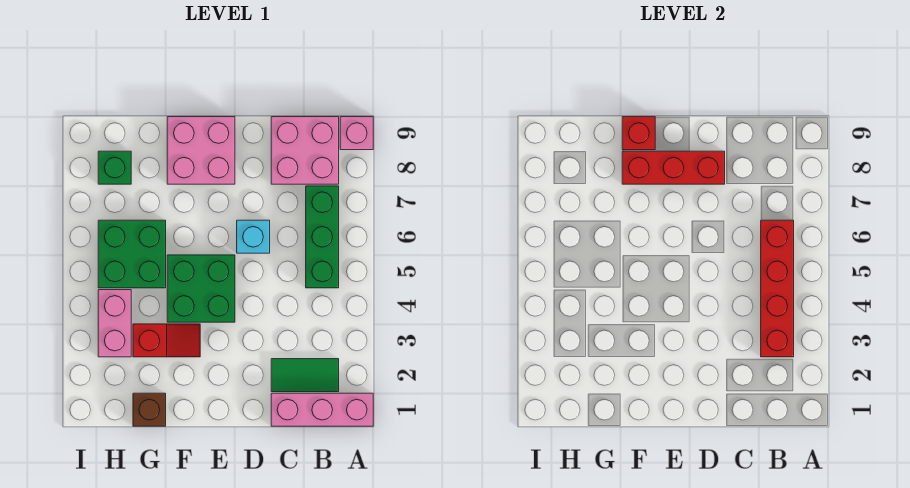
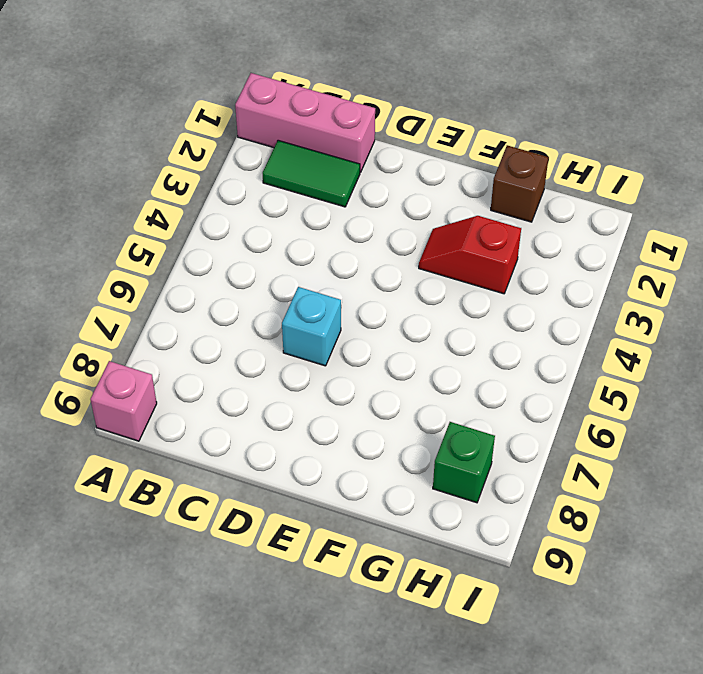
none -> green 1x3 brick [306,186,339,288]
none -> pink 2x2 brick [271,117,339,184]
none -> green 2x2 brick [167,255,235,322]

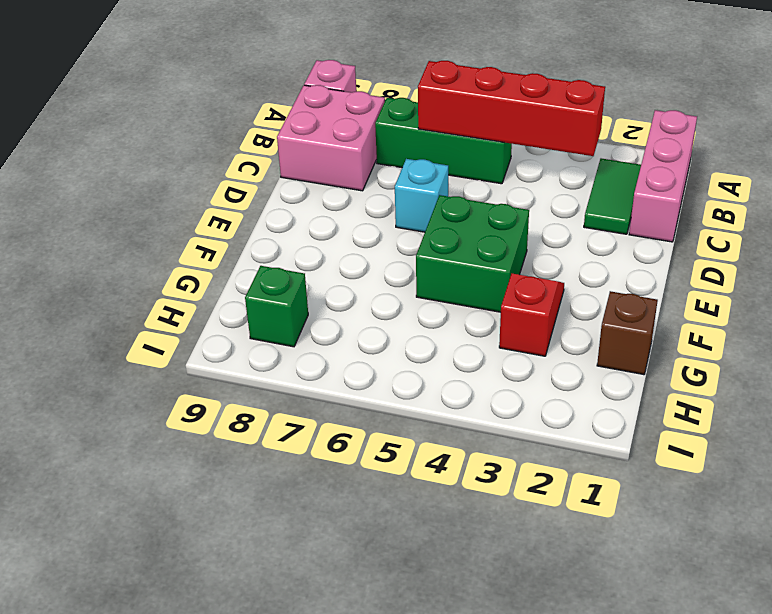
none -> pink 2x2 brick [167,117,235,184]
none -> green 2x2 brick [98,220,166,288]
none -> pink 1x2 brick [98,290,131,357]

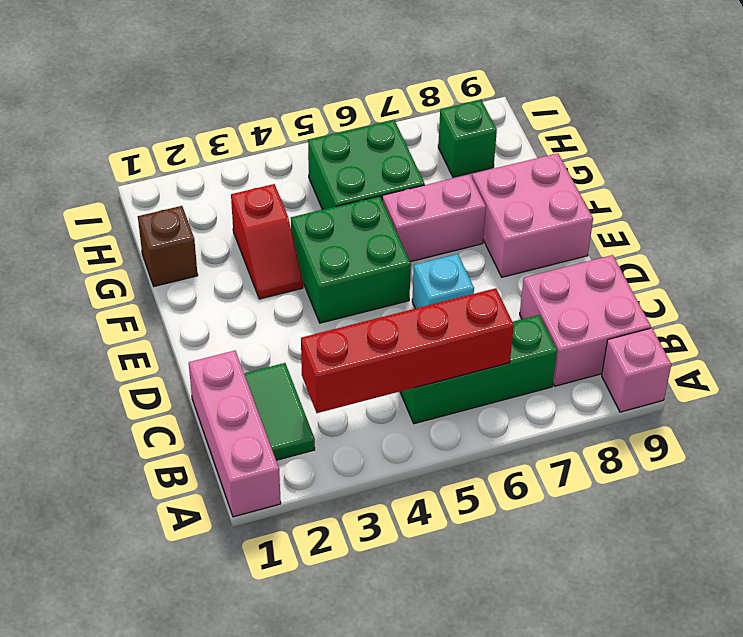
pink 1x2 brick [382,174,486,262] -> pink 1x2 brick moved to [98,290,131,357]
none -> red 1x3 brick [622,151,725,184]
none -> red 1x1 brick [622,117,655,150]

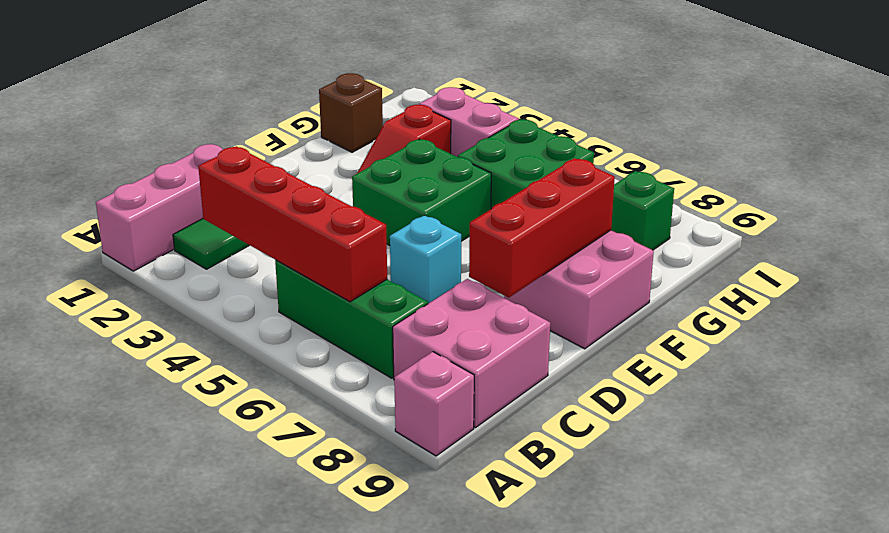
none -> red 1x1 brick [622,117,655,150]

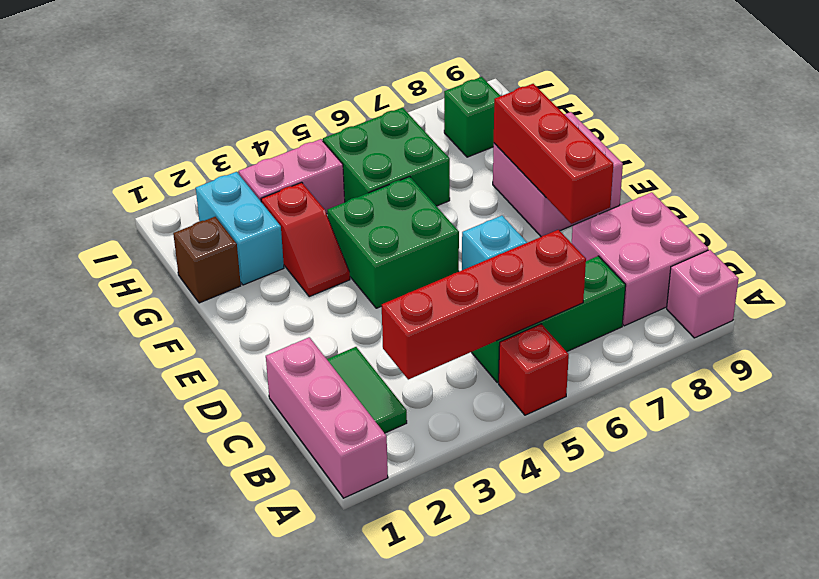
red 1x1 brick [499,324,569,415] -> red 1x1 brick moved to [622,117,655,150]
cyan 1x2 brick [196,172,284,285] -> none

